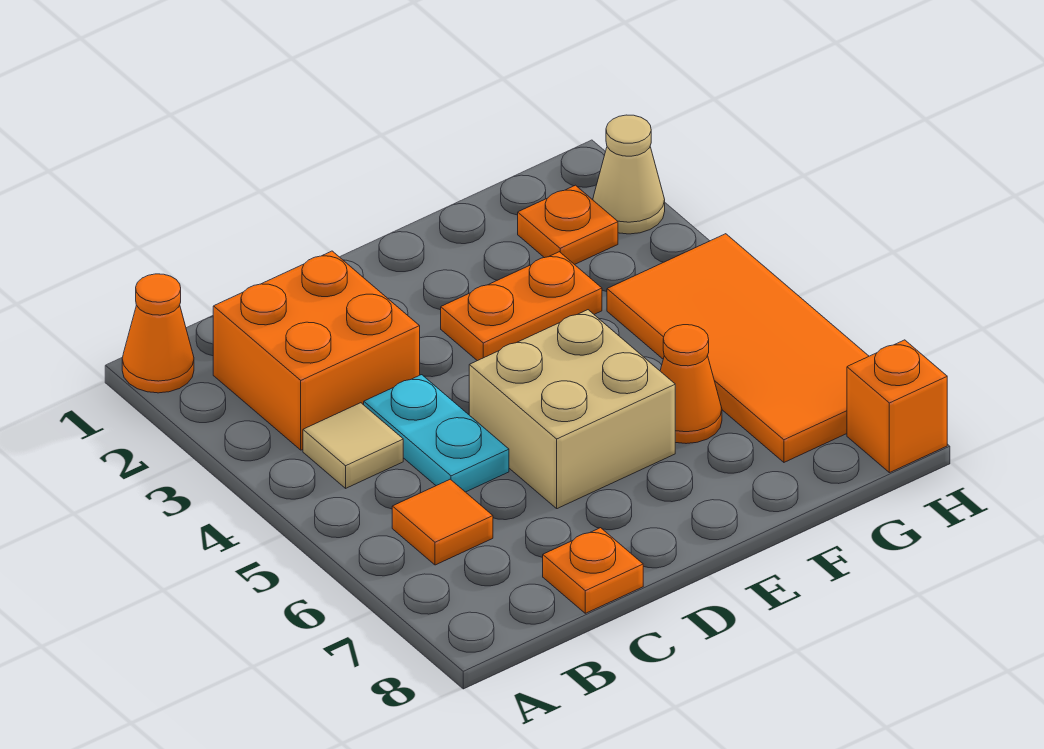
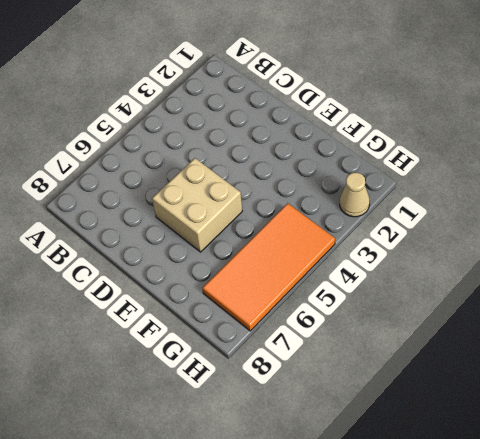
none -> orange 1x1 cone [122,274,194,393]
none -> orange 2x2 brick [213,251,420,450]
none -> tan 1x1 tile [303,403,403,488]

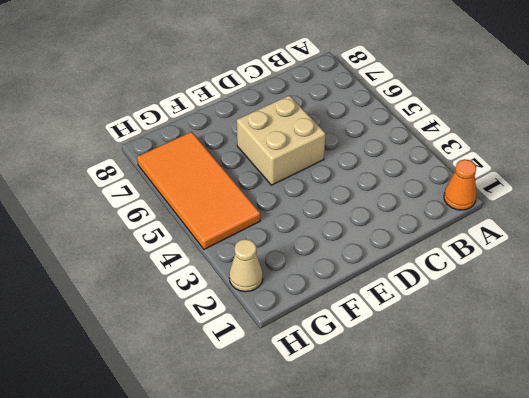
none -> orange 2x2 brick [213,251,420,450]
none -> tan 1x1 tile [303,403,403,488]
none -> orange 1x1 tile [392,479,493,565]

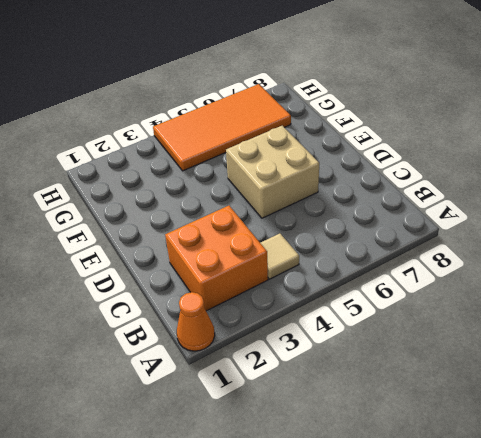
none -> orange 1x1 tile [392,479,493,565]
none -> cyan 1x2 plate [364,375,509,492]
none -> orange 1x1 plate [543,528,643,613]

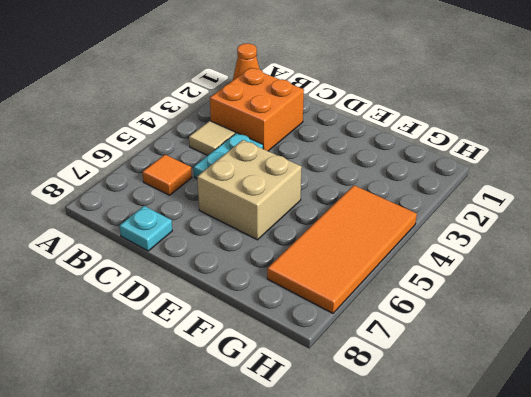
cyan 1x1 plate [119,206,172,251] -> orange 1x1 plate [543,528,643,613]
none -> orange 1x2 plate [441,252,602,361]
none -> orange 1x1 cone [660,325,722,444]
none -> orange 1x1 plate [518,185,618,265]

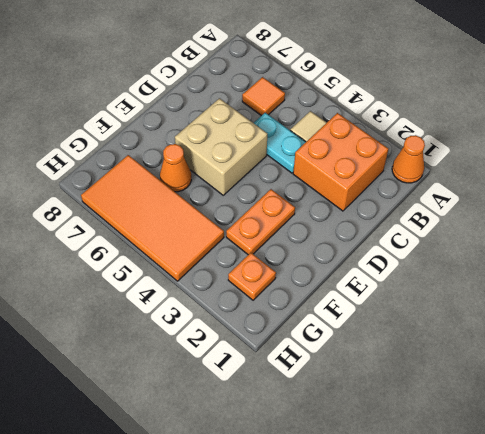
none -> orange 1x1 plate [543,528,643,613]
none -> tan 1x1 cone [593,115,665,234]
none -> orange 1x1 brick [847,340,947,473]

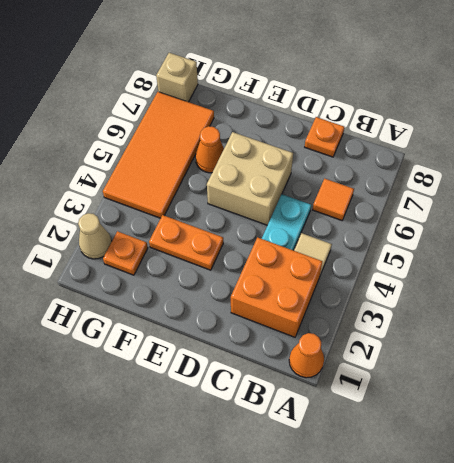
tan 1x1 brick [156,53,198,102] -> orange 1x1 brick [847,340,947,473]

